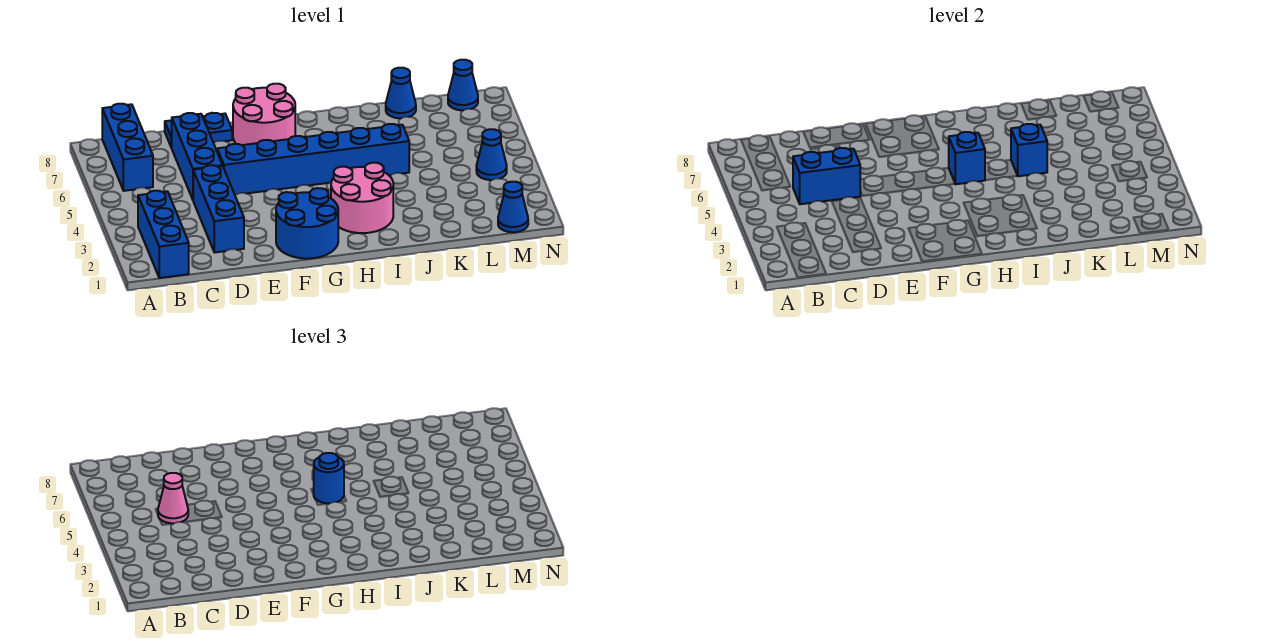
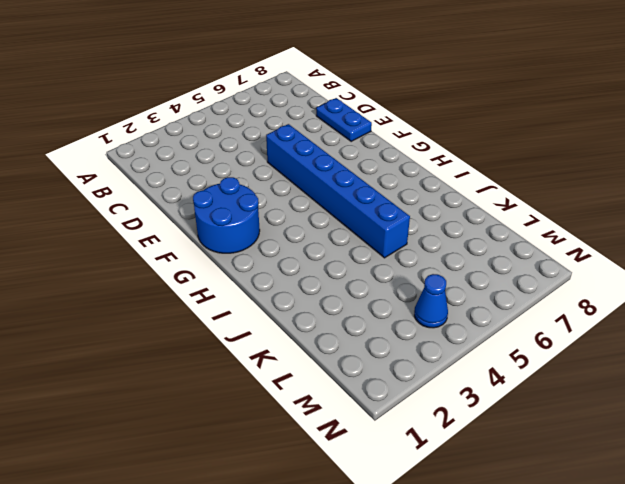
none -> blue 1x3 brick [138,191,189,278]
none -> blue 1x3 brick [102,104,153,191]
none -> blue 1x3 brick [193,165,244,253]

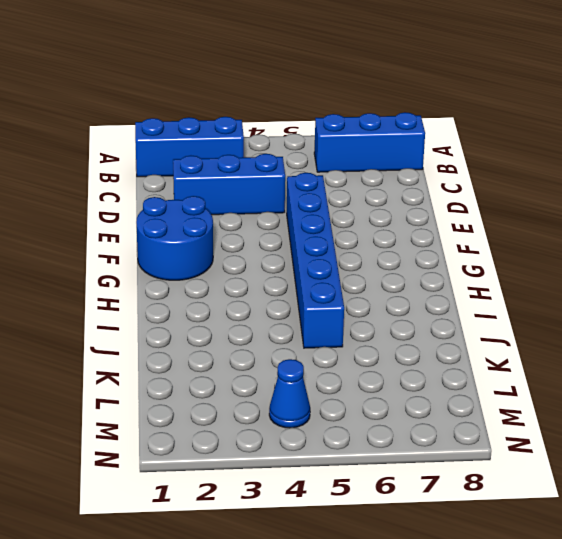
none -> blue 1x3 brick [172,113,222,200]
none -> blue 1x2 plate [165,113,232,148]
none -> pink 2x2 round brick [233,84,295,145]

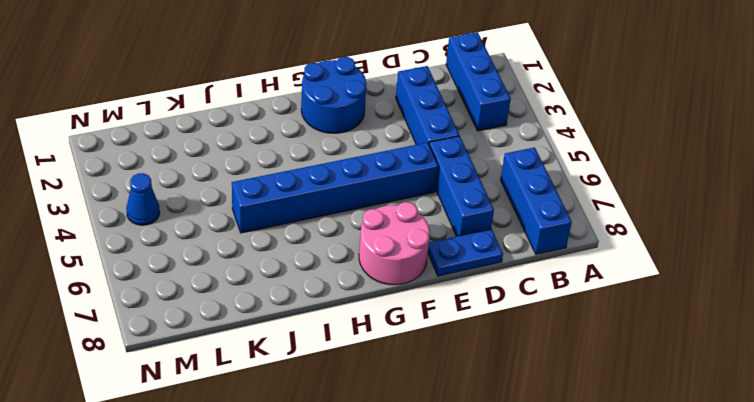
none -> pink 2x2 round brick [331,163,393,233]
none -> blue 1x1 cone [386,68,416,118]
none -> blue 1x1 cone [498,182,528,232]

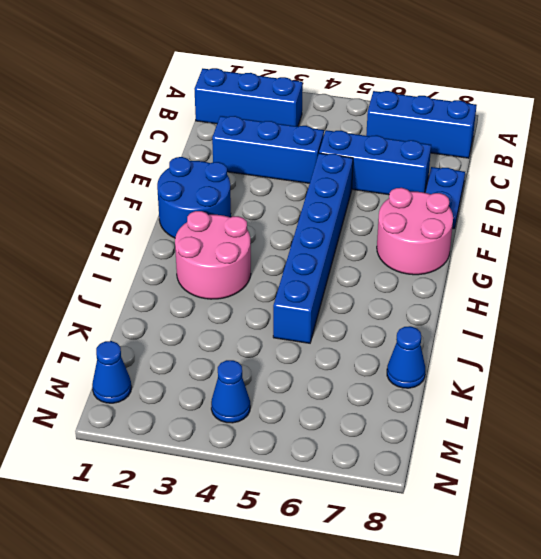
none -> blue 1x1 cone [448,60,478,110]
none -> blue 1x2 brick [793,148,860,204]
none -> blue 1x1 brick [949,132,985,184]

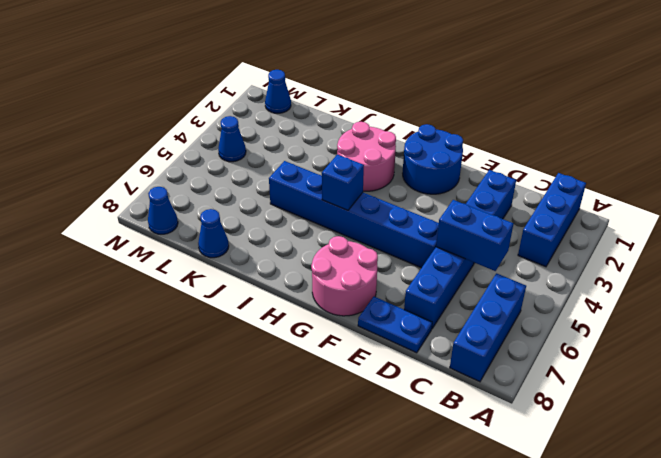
none -> blue 1x1 brick [1011,124,1047,176]
none -> pink 1x1 cone [158,473,188,524]
none -> blue 1x1 round brick [314,453,344,503]

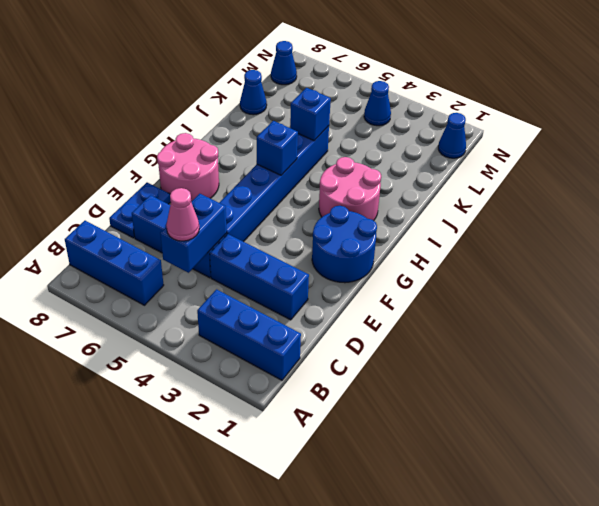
none -> blue 1x1 round brick [314,453,344,503]

